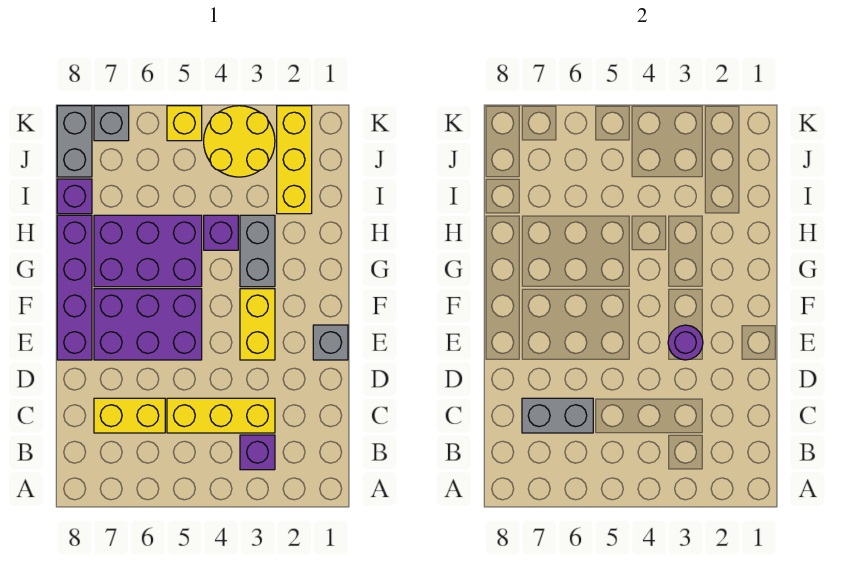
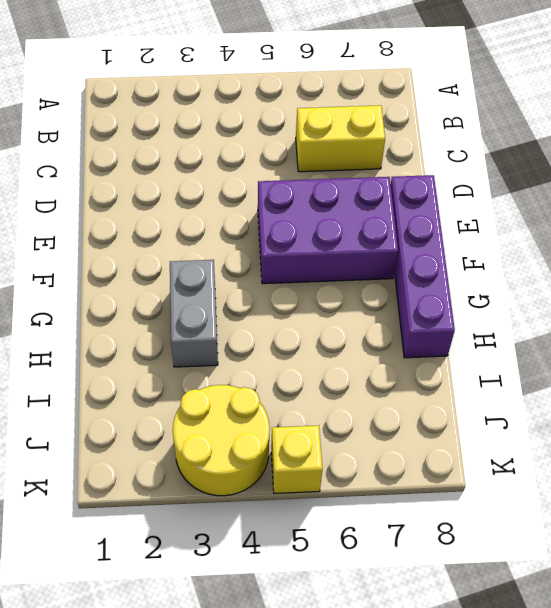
none -> purple 1x1 brick [240,435,275,470]
none -> yellow 1x3 brick [167,398,275,433]
none -> grey 1x1 brick [313,325,348,360]

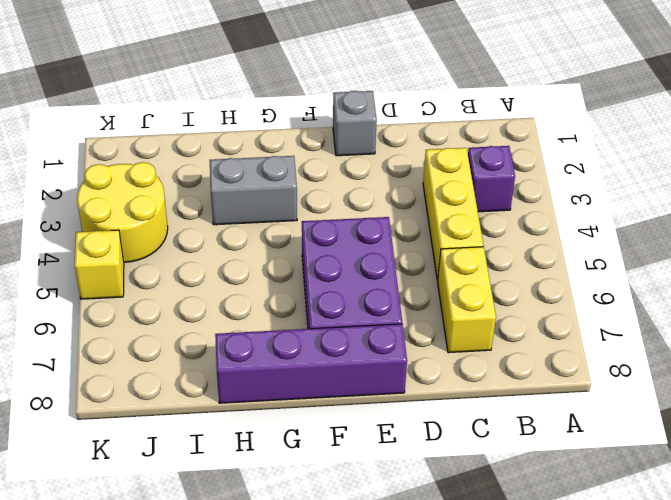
none -> yellow 1x2 brick [240,289,275,360]
none -> purple 2x3 brick [94,215,202,287]
none -> purple 1x1 brick [204,215,238,250]

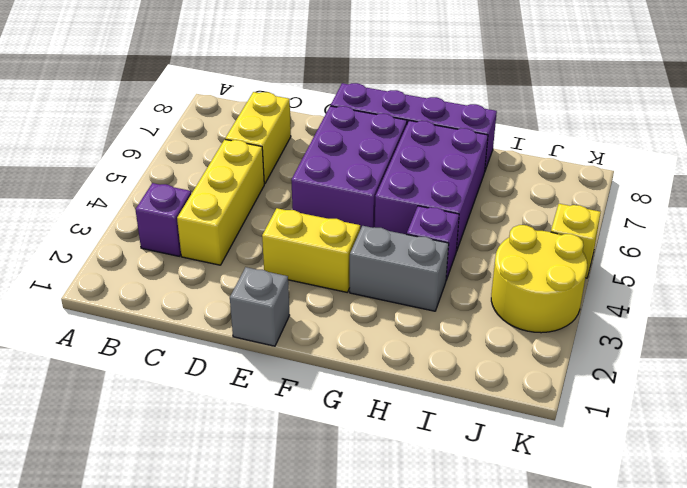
none -> yellow 1x3 brick [277,106,312,214]
none -> purple 1x1 brick [57,179,92,214]
none -> grey 1x2 brick [57,106,92,177]

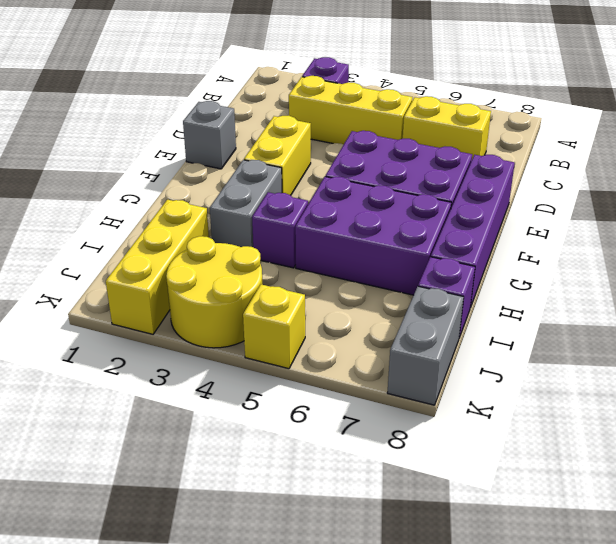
none -> grey 1x1 brick [94,106,129,141]
none -> grey 1x2 brick [522,398,593,433]
none -> purple 1x1 round brick [668,325,703,360]

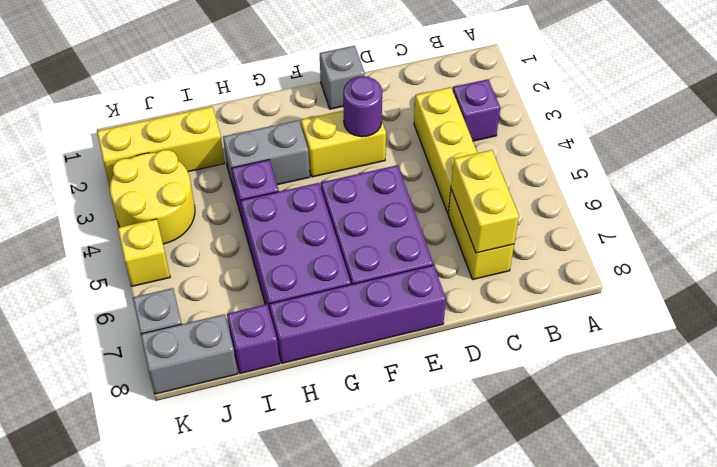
yellow 1x2 brick [451,150,519,253] -> grey 1x2 brick [522,398,593,433]

